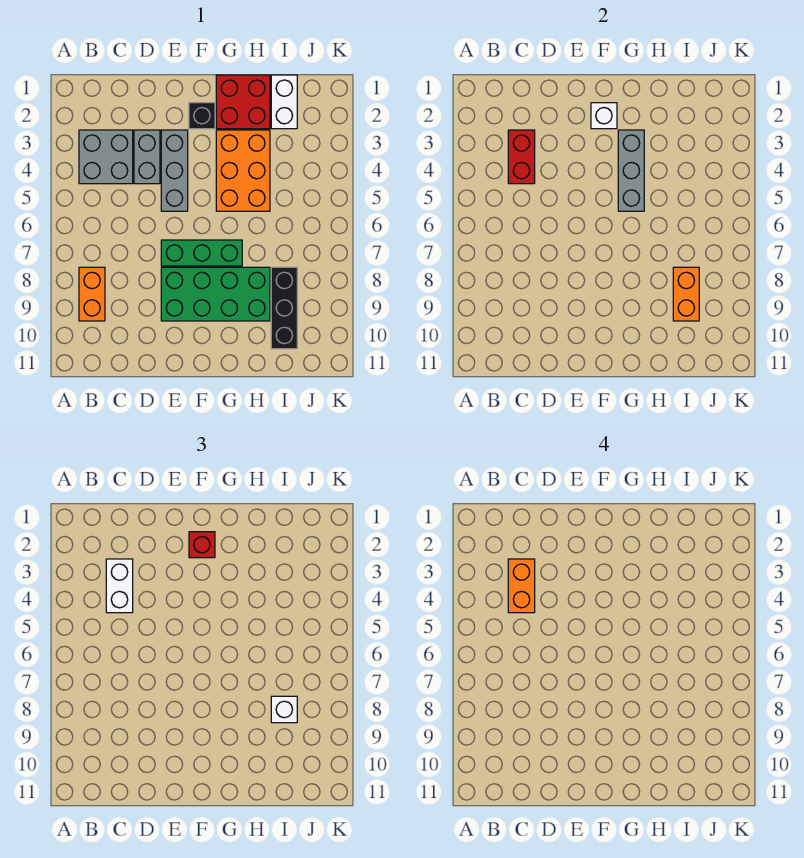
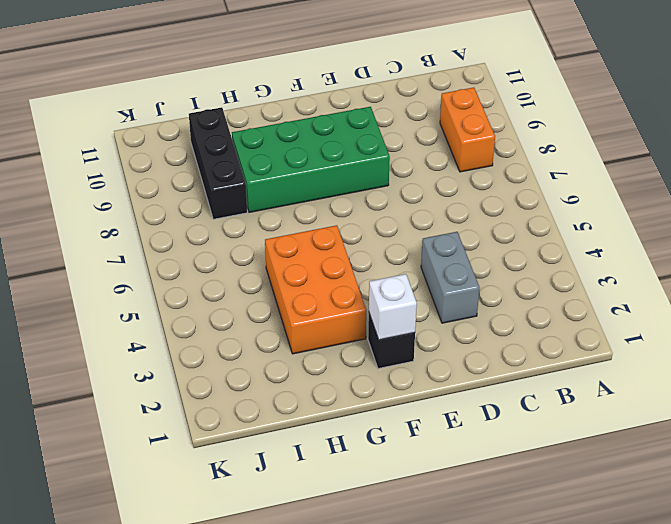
none -> grey 2x2 brick [79,130,133,184]
none -> grey 1x3 brick [161,130,188,211]
none -> green 1x3 brick [161,240,242,266]

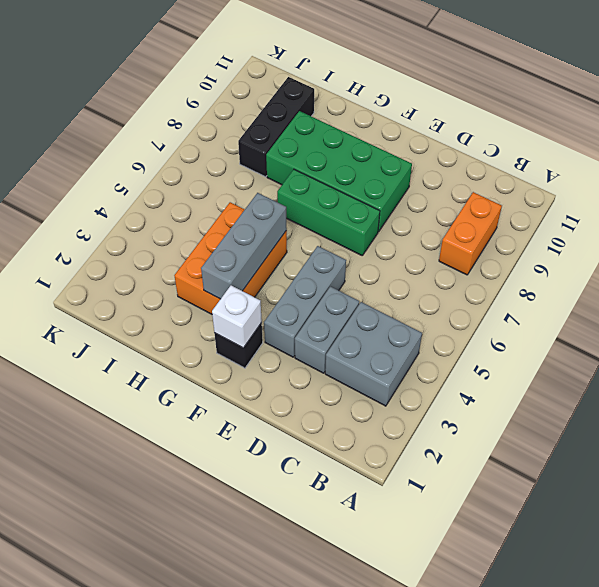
none -> red 2x2 brick [216,75,270,129]
none -> white 1x2 brick [271,75,297,129]
none -> red 1x2 brick [508,130,535,184]

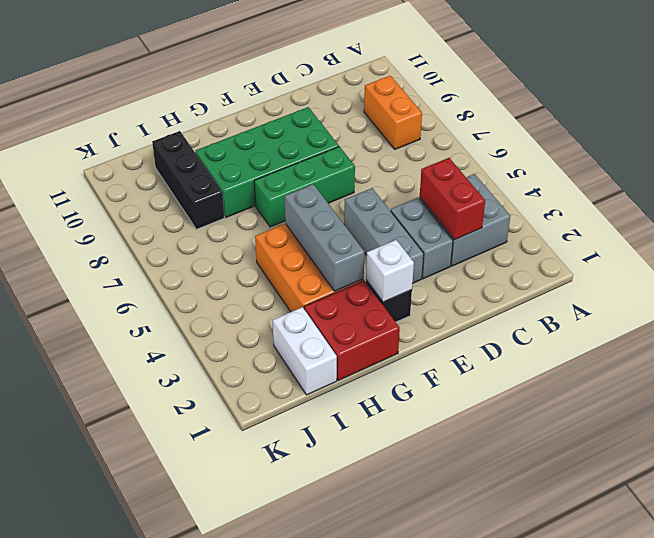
none -> orange 1x2 brick [673,267,699,321]
none -> white 1x2 brick [106,559,133,613]
none -> red 1x1 brick [189,532,215,558]

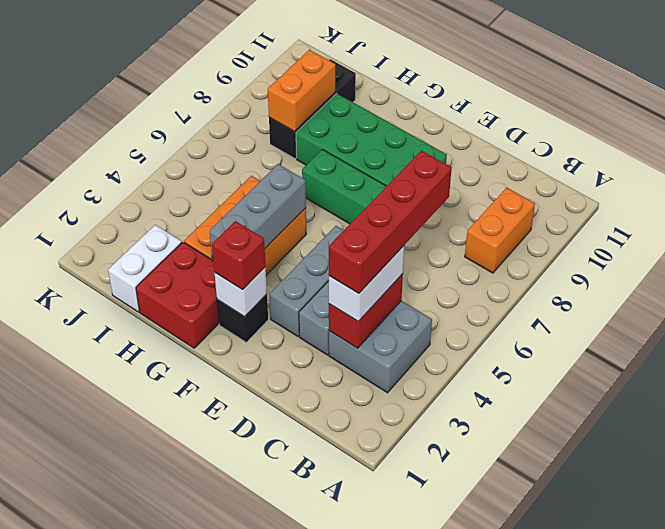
red 1x4 brick [329,151,452,294] -> orange 1x2 brick [508,559,535,613]
none -> white 1x1 brick [271,696,297,723]

